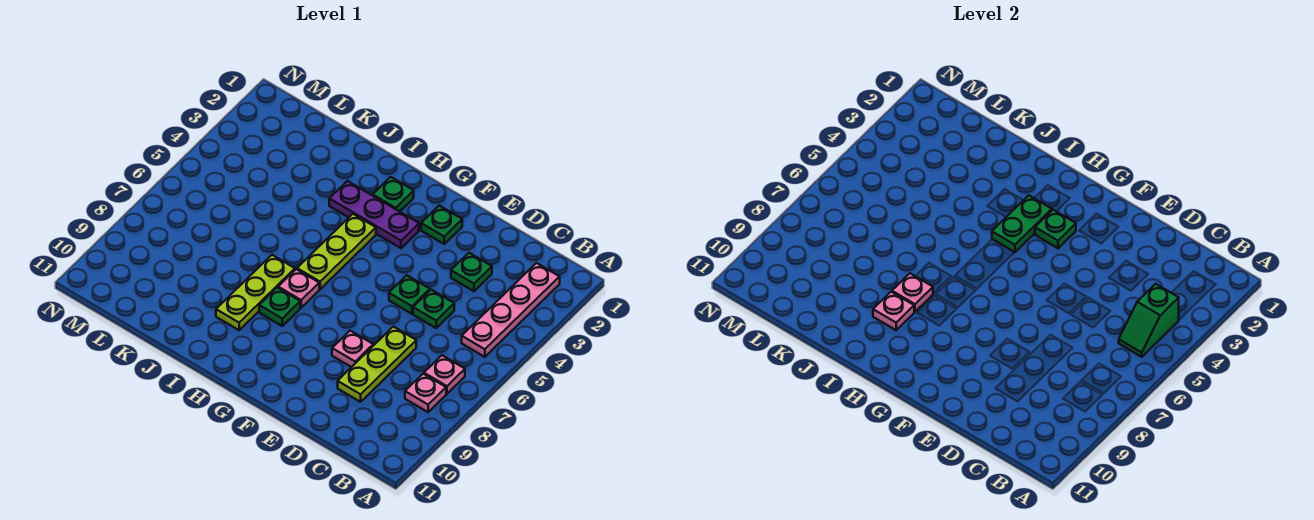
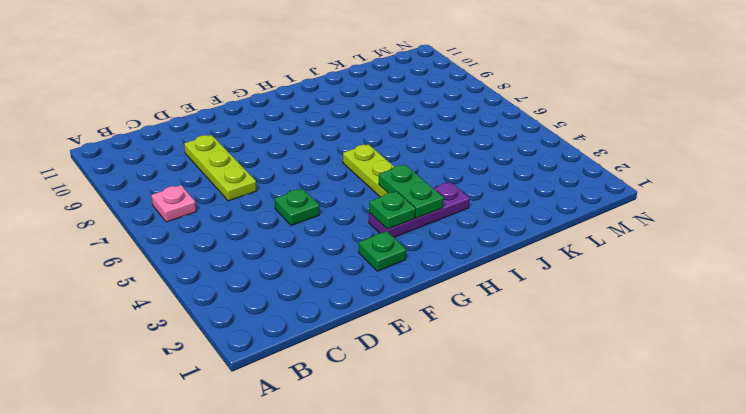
none -> pink 1x4 plate [462,263,560,357]
none -> pink 1x1 plate [405,374,446,412]
none -> green 1x1 plate [451,253,492,291]

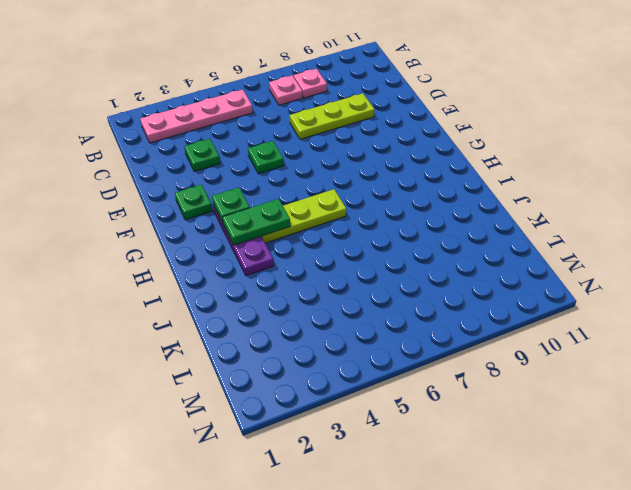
none -> green 1x1 plate [413,290,454,328]
none -> pink 1x1 plate [332,331,373,367]
none -> green 1x1 plate [373,177,414,212]

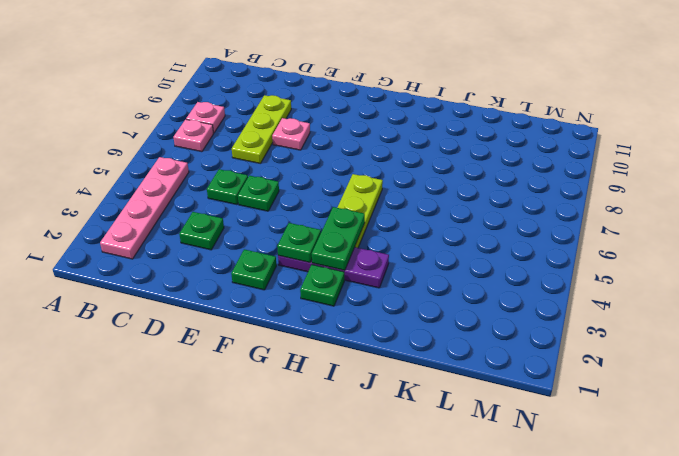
none -> pink 1x1 plate [278,269,319,308]
none -> green 1x1 plate [259,288,300,326]
none -> lime 1x3 plate [216,255,295,330]

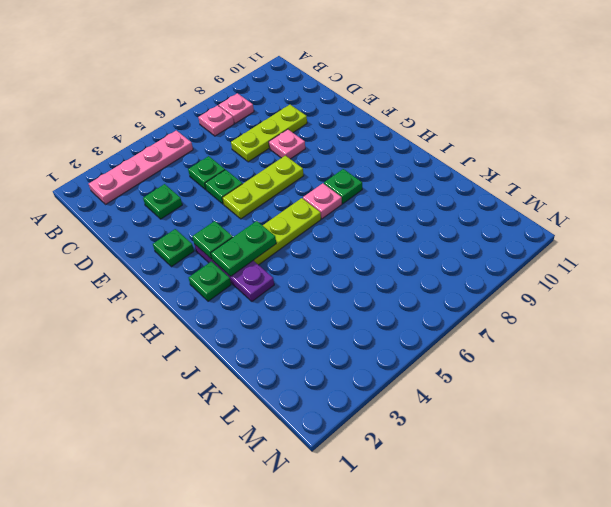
lime 1x3 plate [222,155,304,219] -> lime 1x3 plate moved to [216,255,295,330]
none -> green 1x2 slope [1119,284,1179,357]
none -> pink 1x1 plate [892,273,933,312]
none -> pink 1x1 plate [873,292,914,330]

